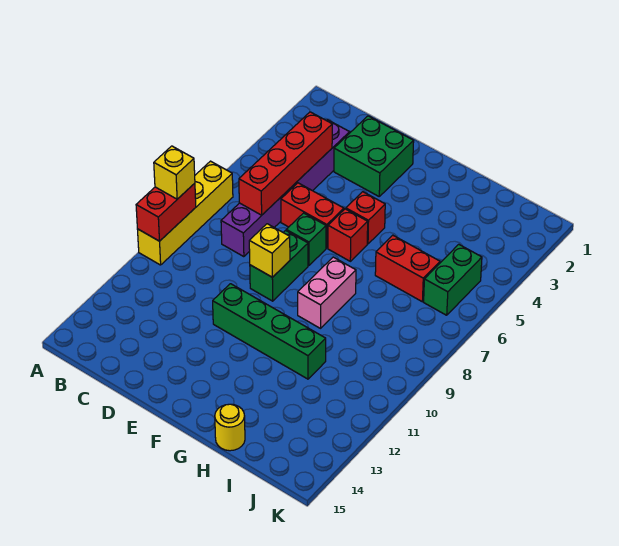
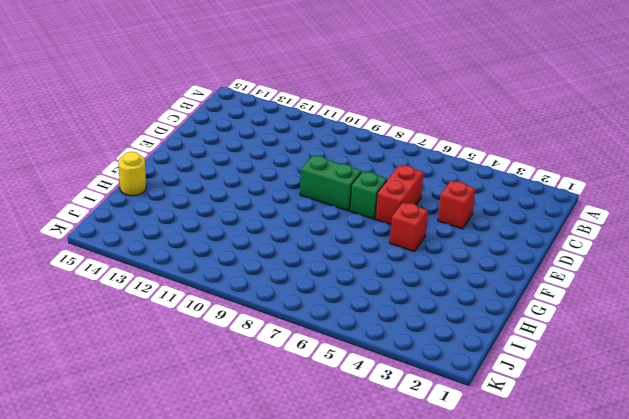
red 1x1 brick [438,181,476,229] -> red 1x1 brick moved to [328,209,368,261]
none -> yellow 1x4 brick [137,161,233,265]
none -> purple 1x6 brick [221,120,350,257]
none -> green 2x2 brick [334,116,414,196]

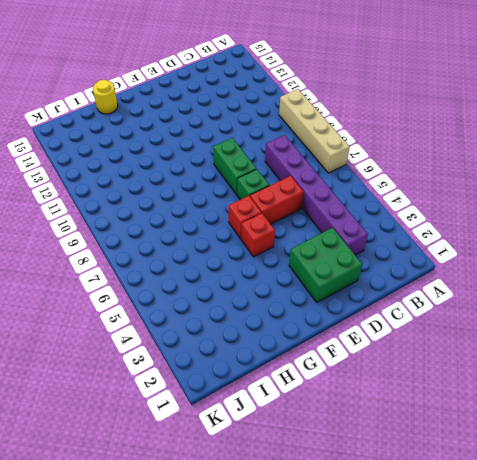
tan 1x4 brick [279,89,350,173] -> yellow 1x4 brick [137,161,233,265]
none -> green 1x4 brick [213,284,326,379]
none -> pink 1x2 brick [298,257,356,328]
none -> red 1x2 brick [375,235,440,302]

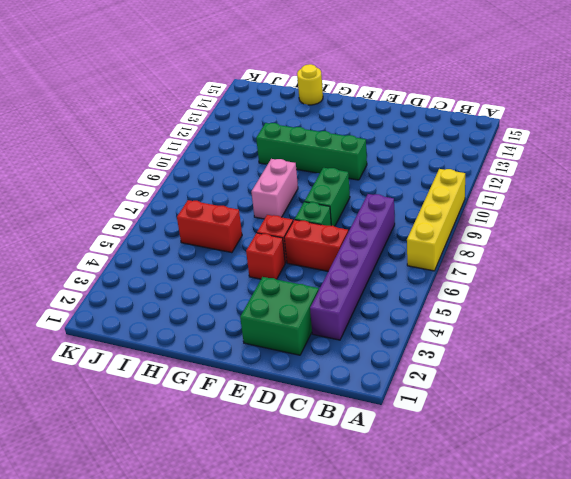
none -> green 1x2 brick [424,244,482,315]
none -> red 1x2 brick [136,183,196,241]
none -> red 1x4 brick [239,112,332,215]

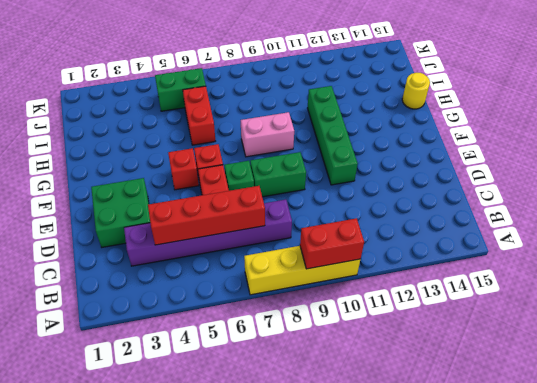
none -> yellow 1x1 brick [249,224,290,277]
none -> yellow 1x1 brick [154,146,195,199]

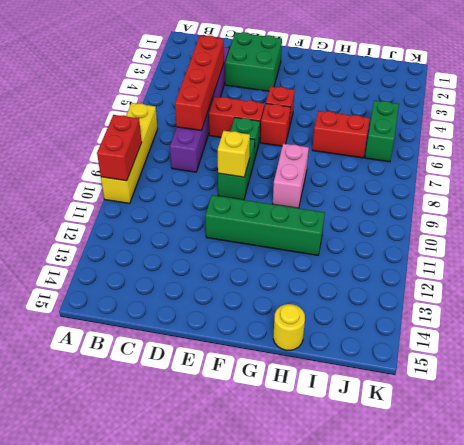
none -> yellow 1x1 brick [154,146,195,199]

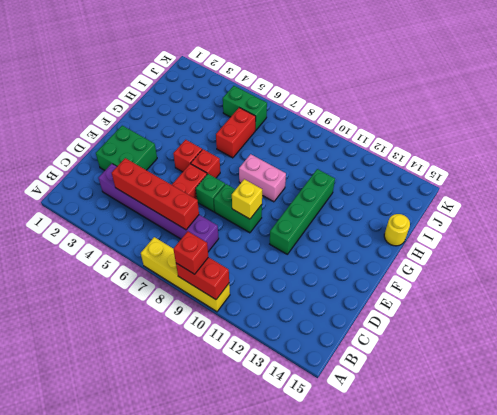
red 1x1 brick [173,231,208,274] -> yellow 1x1 brick [154,146,195,199]

